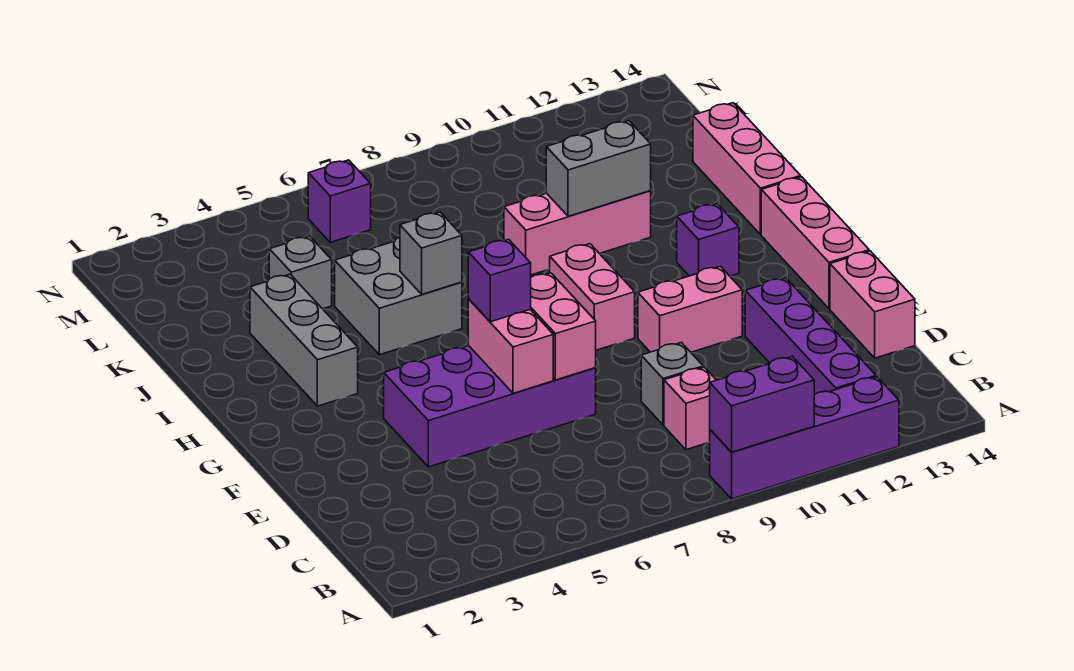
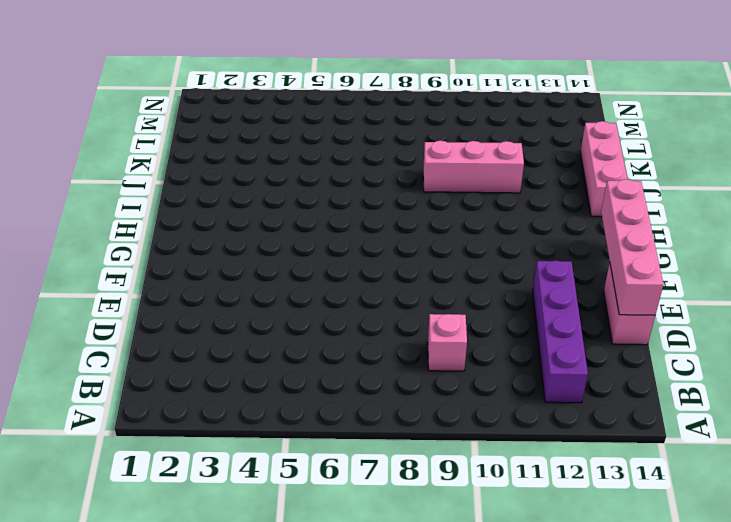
pink 1x4 brick [601,179,663,315] -> none
none -> purple 1x4 brick [710,377,899,499]
none -> grey 1x1 brick [641,343,703,425]
none -> purple 2x4 brick [384,346,596,467]

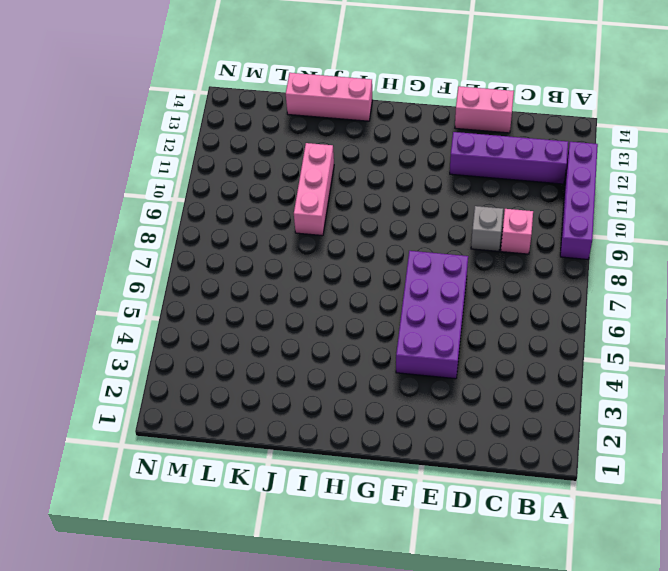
none -> pink 1x2 brick [638,266,742,352]
none -> pink 1x3 brick [761,177,869,309]
none -> pink 1x2 brick [550,244,635,350]

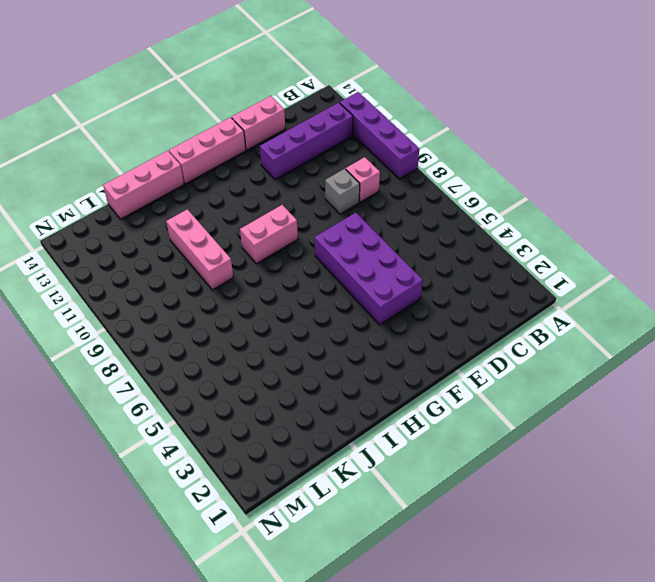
none -> pink 1x2 brick [638,266,742,352]
none -> grey 1x3 brick [250,274,358,406]
none -> purple 1x1 brick [677,204,739,276]

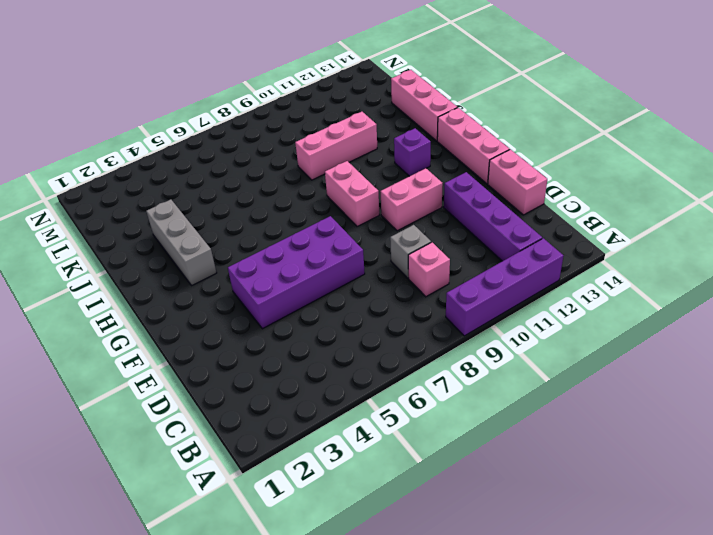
none -> grey 2x2 brick [335,237,462,355]
none -> grey 1x1 brick [269,236,332,309]
none -> purple 1x1 brick [308,160,371,242]

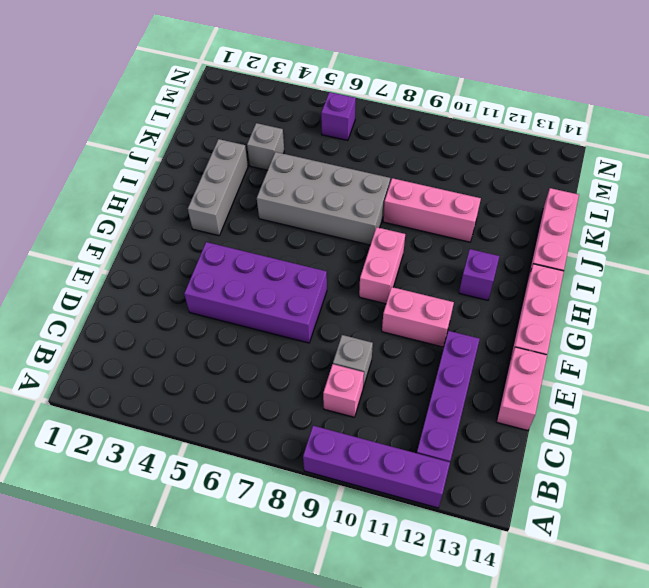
grey 2x4 brick [257,152,390,245] -> grey 2x2 brick [335,237,462,355]
none -> purple 1x2 brick [710,356,814,452]
none -> pink 1x2 brick [468,299,553,393]
none -> pink 1x2 brick [530,273,596,380]

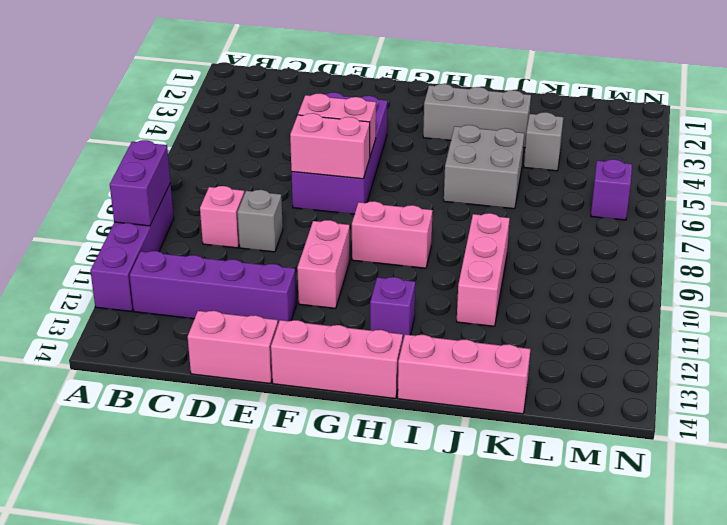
none -> grey 1x1 brick [400,212,462,294]
none -> grey 1x2 brick [546,121,651,216]
none -> purple 1x1 brick [468,239,531,322]

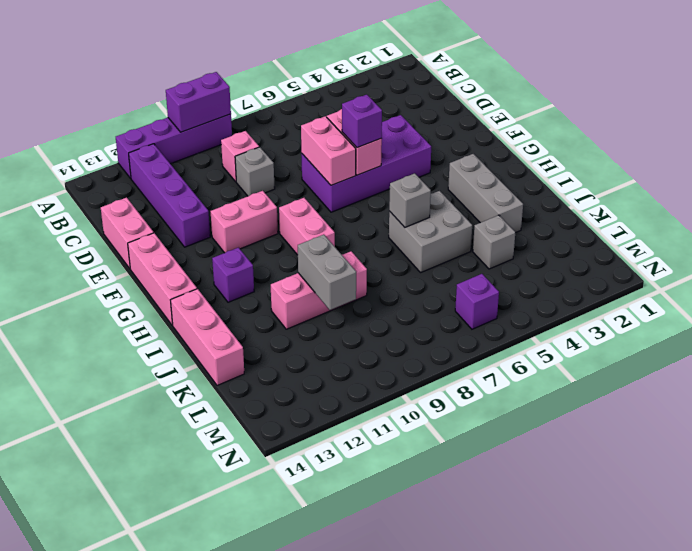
grey 1x2 brick [298,235,356,310] -> grey 1x2 brick turned to [546,121,651,216]

